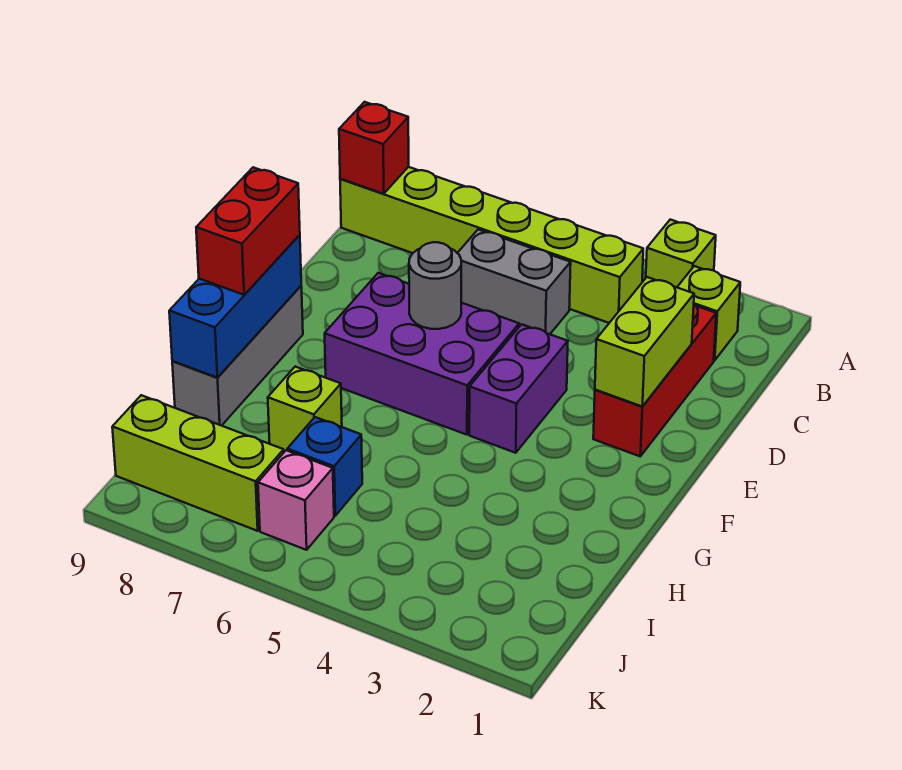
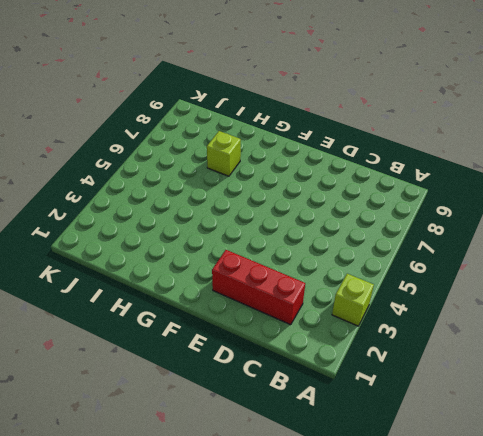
none -> lime 1x1 brick [677,266,740,360]
none -> lime 1x6 brick [340,167,643,323]
none -> grey 1x2 brick [458,229,571,334]

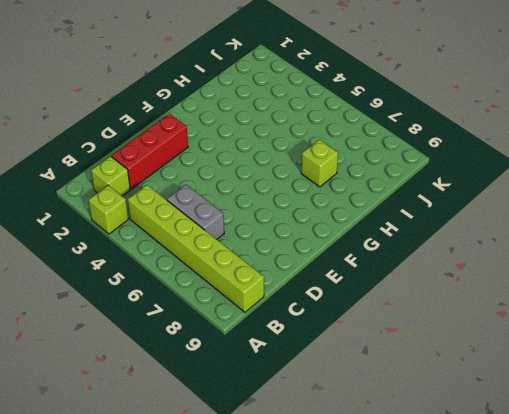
none -> purple 1x2 brick [469,324,568,453]
none -> purple 2x3 brick [325,273,519,435]
none -> grey 1x3 brick [172,286,303,426]

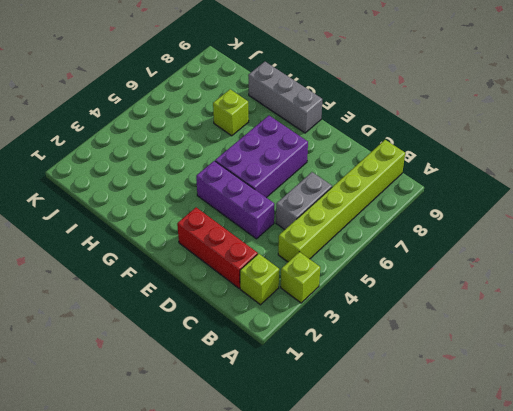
purple 1x3 brick [196,161,274,239] -> purple 1x2 brick [469,324,568,453]
none -> blue 1x1 brick [287,417,362,516]
none -> pink 1x1 brick [258,450,334,550]
none -> lime 1x3 brick [112,395,284,531]

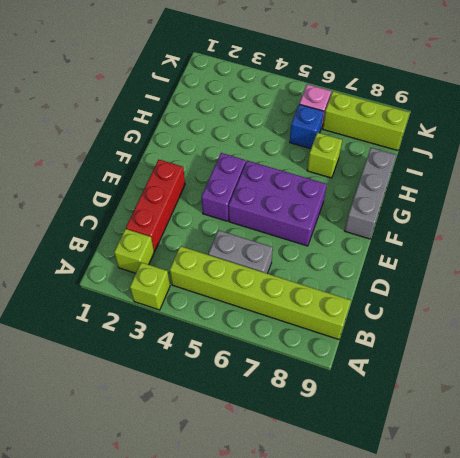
none -> red 1x1 brick [339,102,409,194]
none -> lime 1x2 brick [595,277,694,407]
none -> grey 1x1 round brick [409,242,461,329]

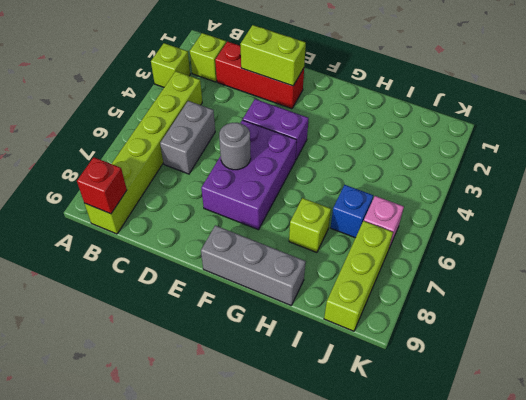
none -> blue 1x3 brick [169,235,301,377]
none -> red 1x2 brick [196,167,300,295]

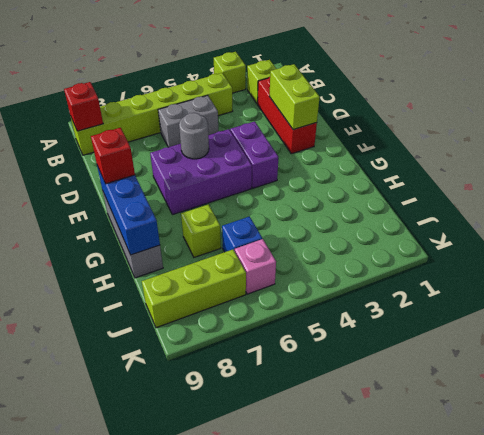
red 1x1 brick [91,128,135,184] -> red 1x2 brick [196,167,300,295]

